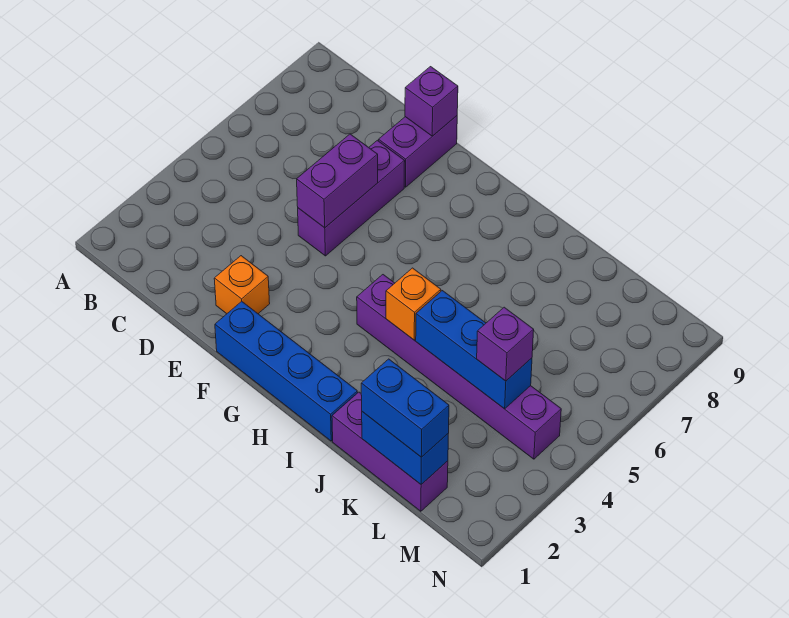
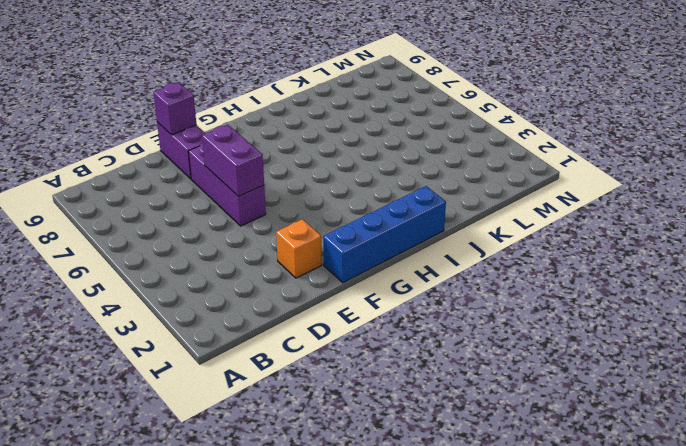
none -> purple 1x6 brick [357,275,561,459]
none -> purple 1x3 brick [332,392,448,511]
none -> orange 1x1 brick [386,268,441,340]

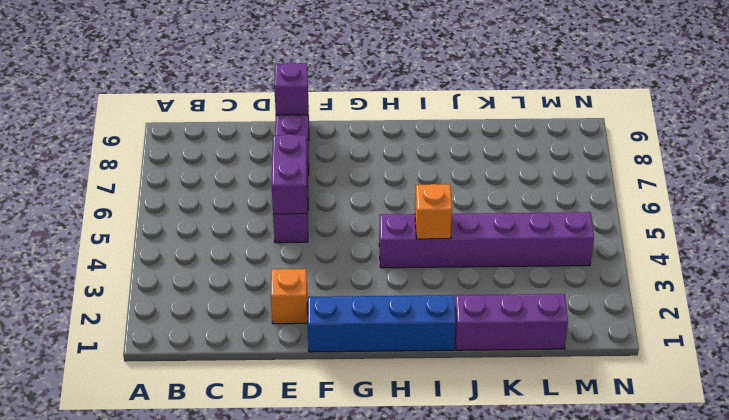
none -> blue 1x3 brick [416,291,532,409]
none -> blue 1x2 brick [362,412,448,484]
none -> blue 1x2 brick [361,359,449,457]

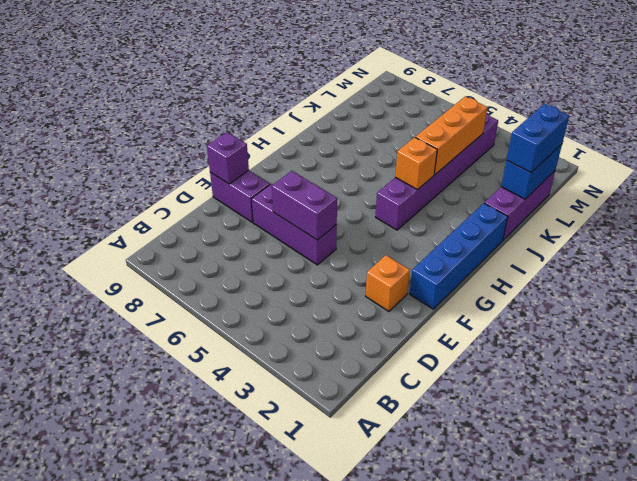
orange 1x3 brick [415,96,488,175] -> blue 1x3 brick [416,291,532,409]
none -> purple 1x1 brick [477,307,534,381]

